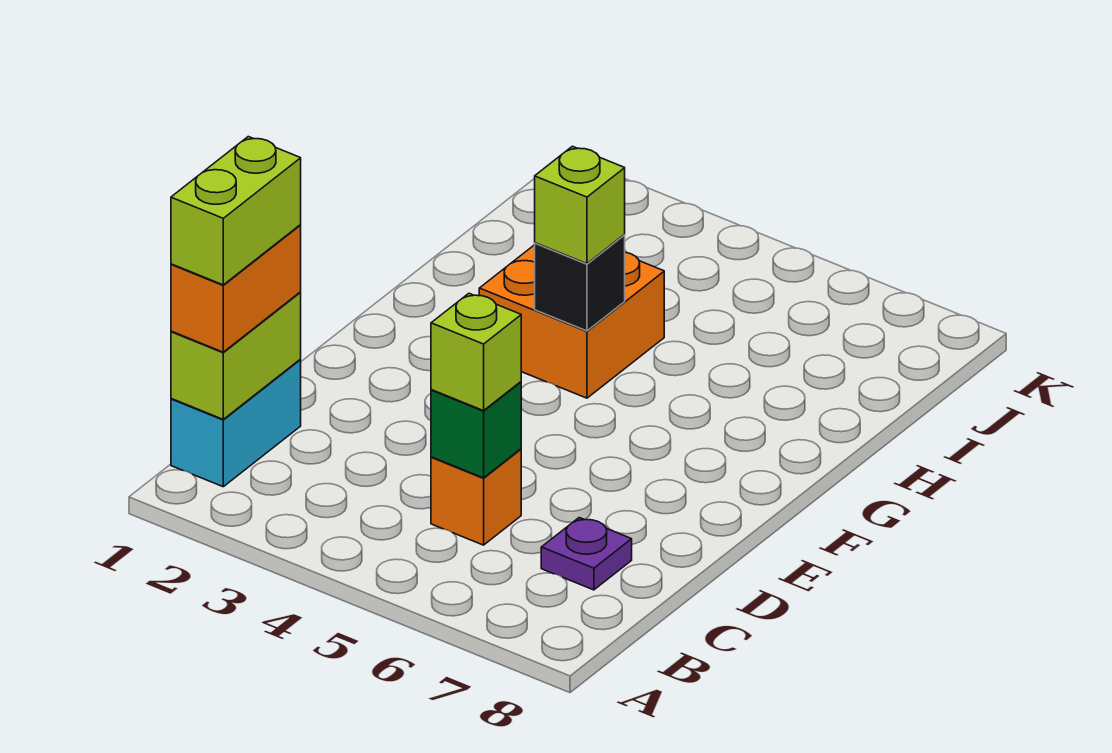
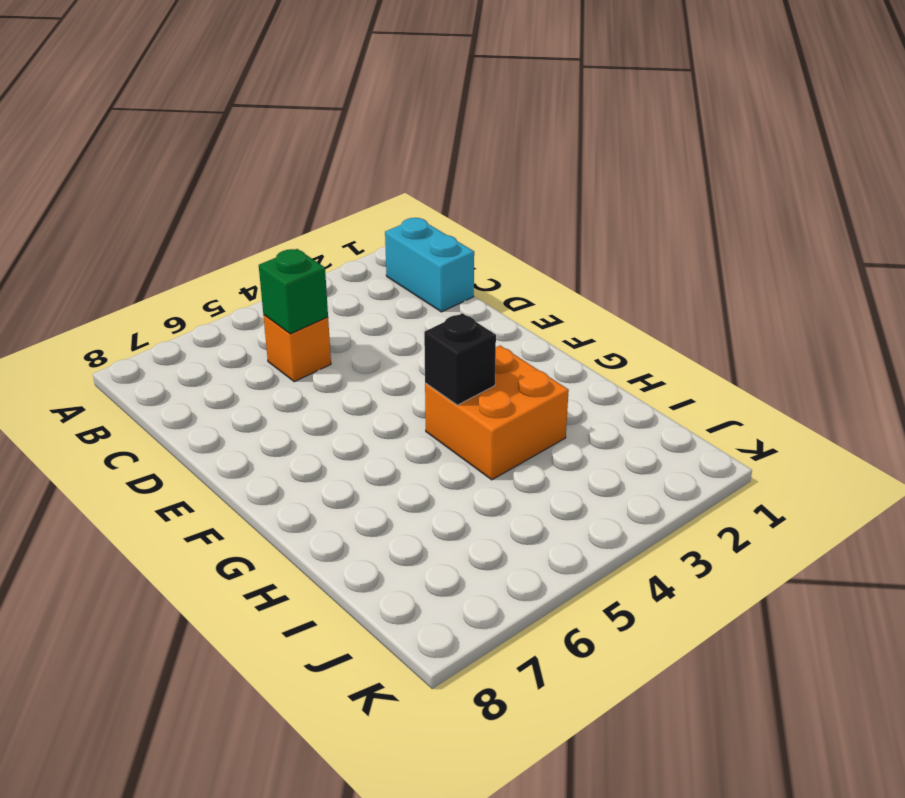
none -> purple 1x1 plate [541,518,632,590]
none -> lime 1x2 brick [171,292,301,419]

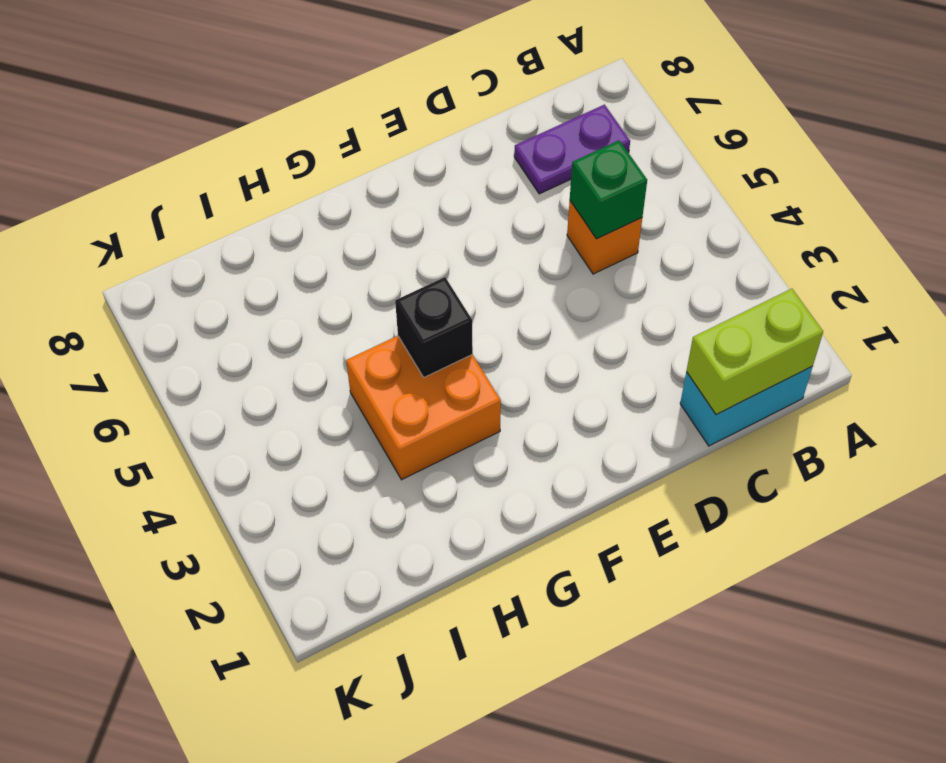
purple 1x2 plate [514,105,630,194] -> purple 1x1 plate [541,518,632,590]
none -> orange 1x2 brick [171,225,301,352]
none -> lime 1x1 brick [431,293,521,411]

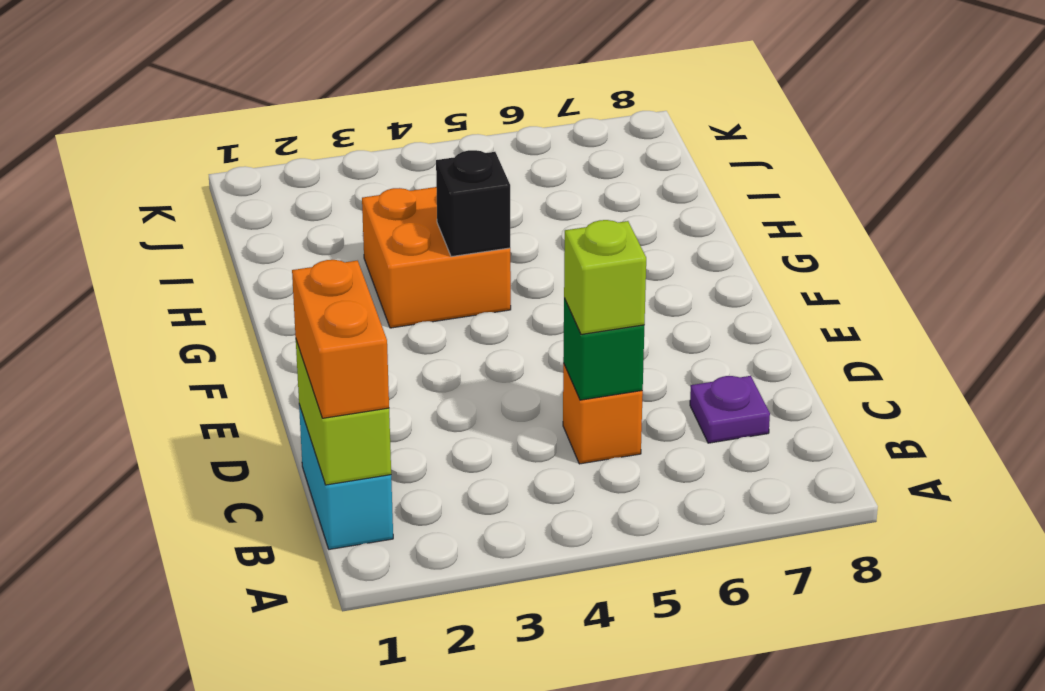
none -> lime 1x1 brick [535,146,625,264]
none -> lime 1x2 brick [171,137,301,285]

